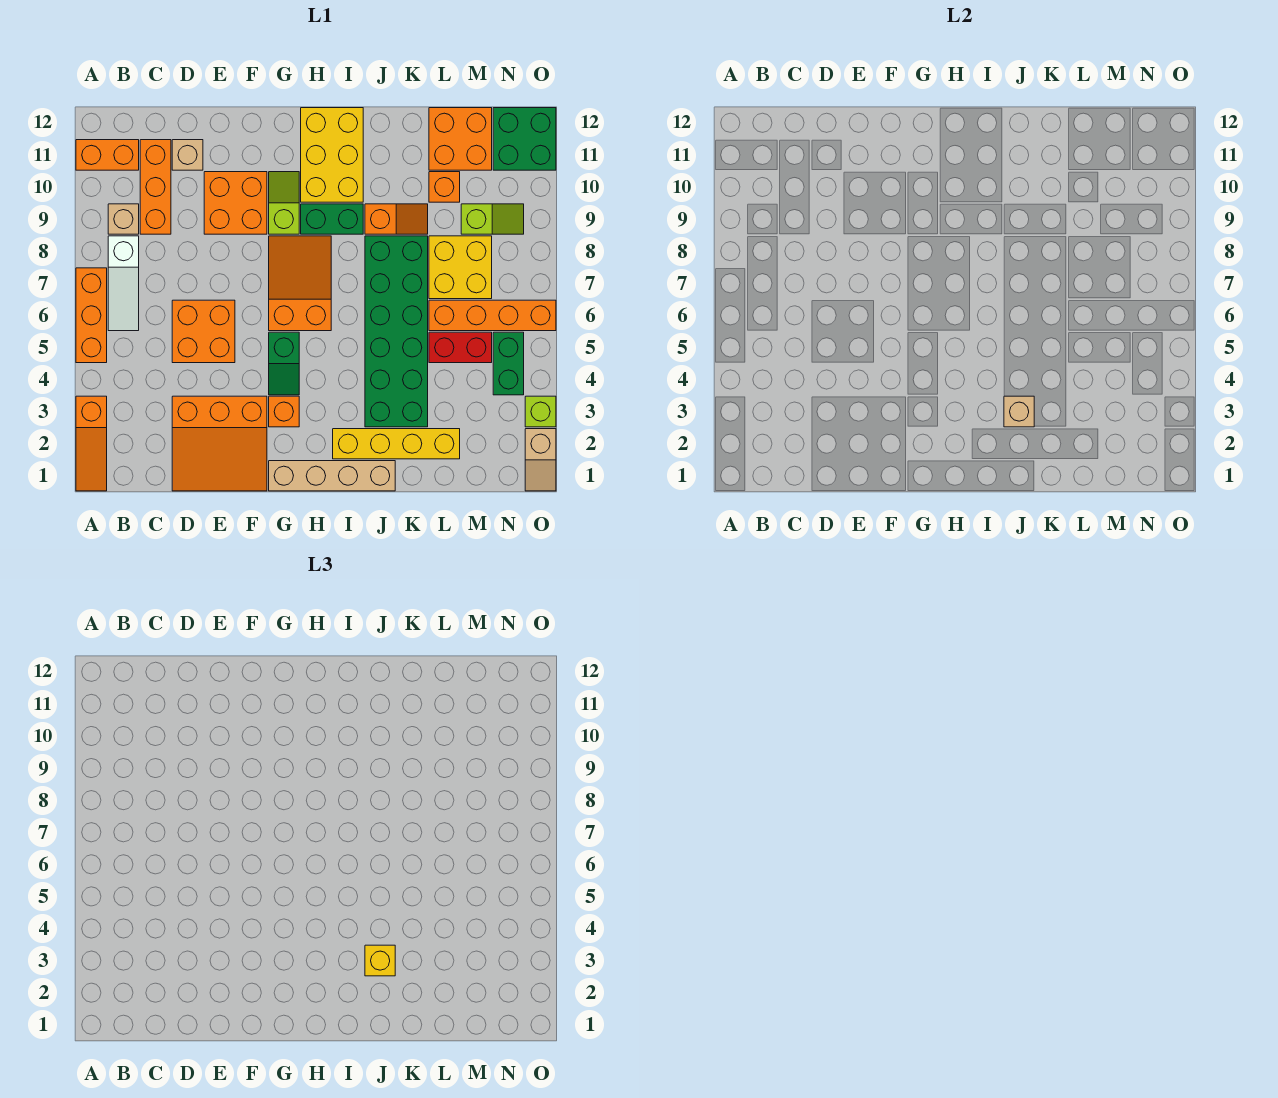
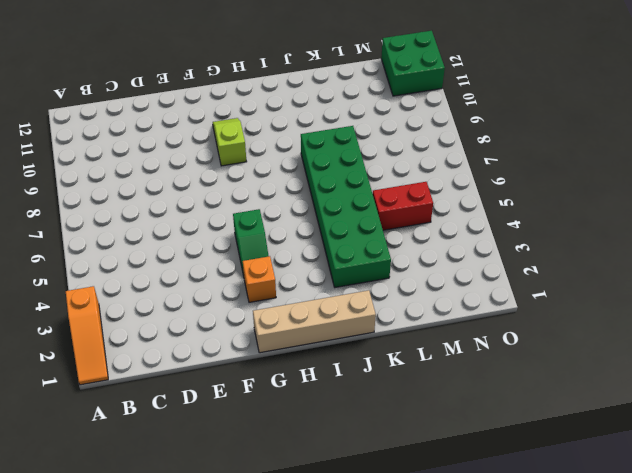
none -> orange 1x3 brick [76,268,107,363]
none -> orange 1x2 brick [76,140,139,170]
none -> white 1x3 slope [108,236,139,331]
none -> tan 1x1 brick [108,204,139,234]

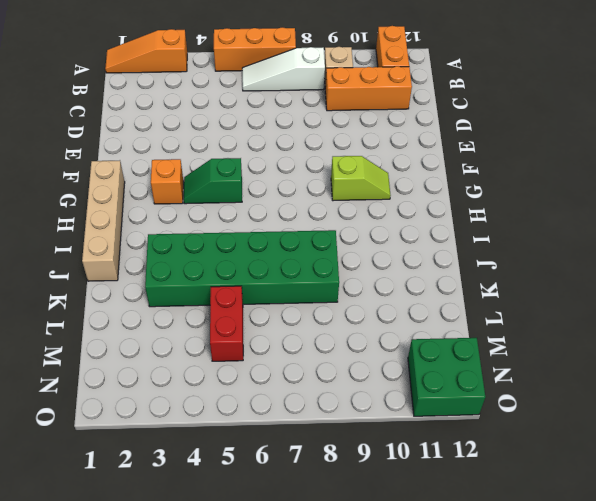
none -> orange 3x3 slope [172,396,267,491]
none -> orange 2x2 brick [172,300,235,363]
none -> tan 1x1 brick [172,140,203,170]
none -> orange 2x2 brick [204,172,267,234]

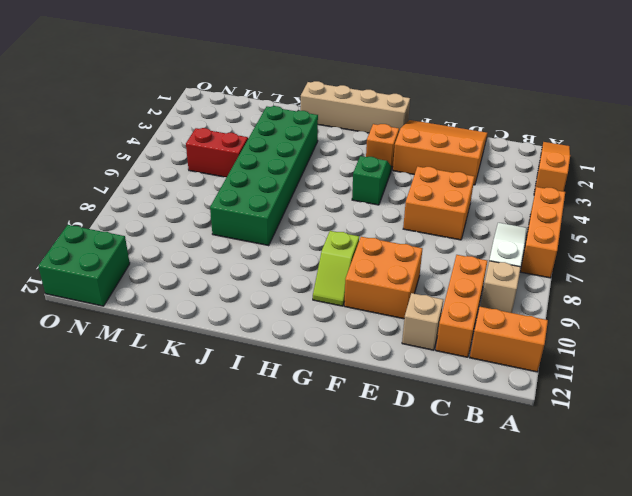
none -> orange 2x3 slope [269,236,331,331]
none -> green 1x2 brick [301,204,363,234]
none -> yellow 2x3 brick [301,108,363,202]
none -> yellow 1x4 brick [333,429,460,459]

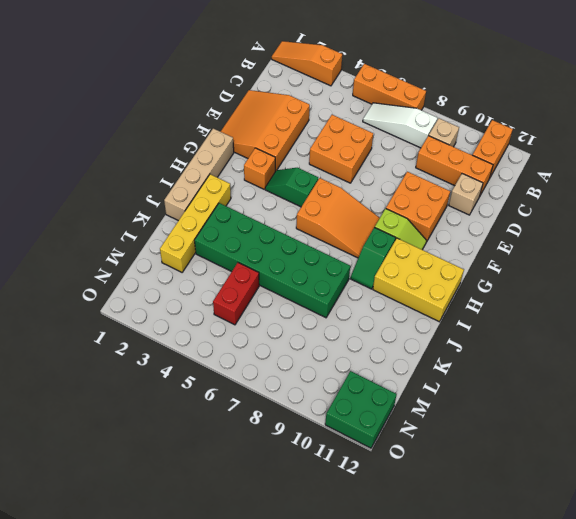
green 1x2 slope [351,227,396,289] -> green 1x2 brick [301,204,363,234]
none -> orange 1x2 slope [365,204,428,234]
none -> orange 1x4 brick [429,300,556,331]
none -> yellow 2x2 brick [429,236,492,299]
none -> orange 1x1 brick [429,172,460,202]

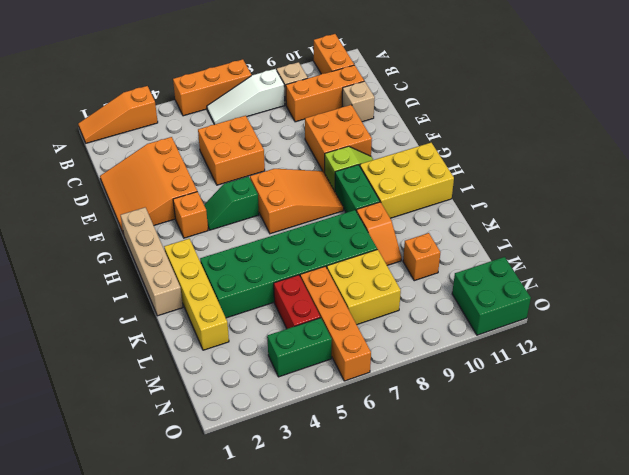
none -> orange 2x2 brick [429,108,492,170]
none -> lime 1x2 slope [461,204,524,234]
none -> tan 1x2 slope [525,429,556,491]
none -> lime 1x1 brick [525,396,556,427]

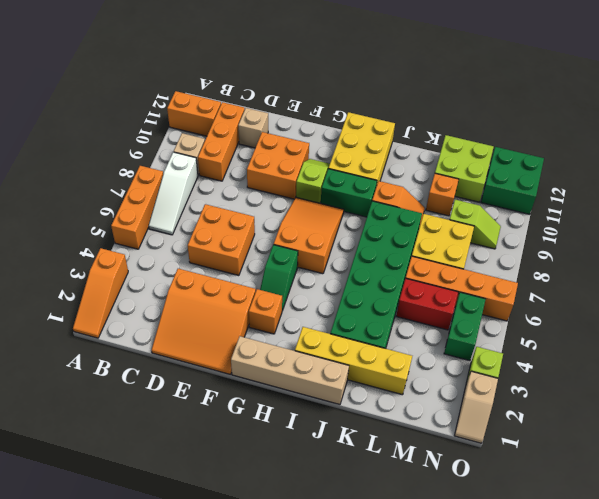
lime 2x2 brick [435,135,494,202] -> orange 2x2 brick [429,108,492,170]
none -> tan 1x1 brick [1004,396,1034,427]
none -> yellow 1x1 brick [365,945,395,976]

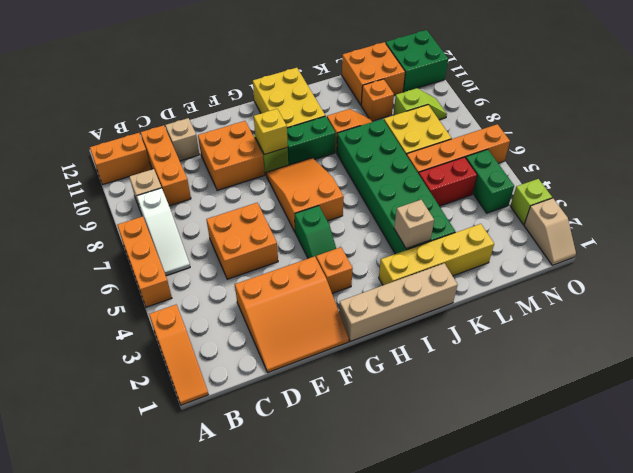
yellow 1x1 brick [254,109,288,155] -> yellow 1x1 brick moved to [365,945,395,976]

